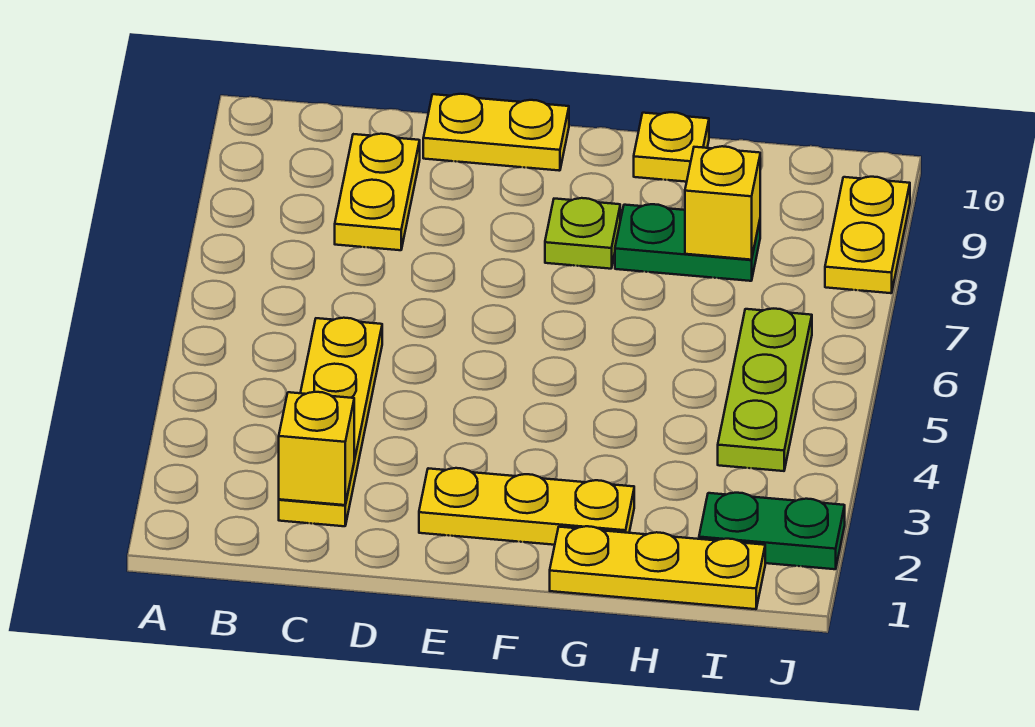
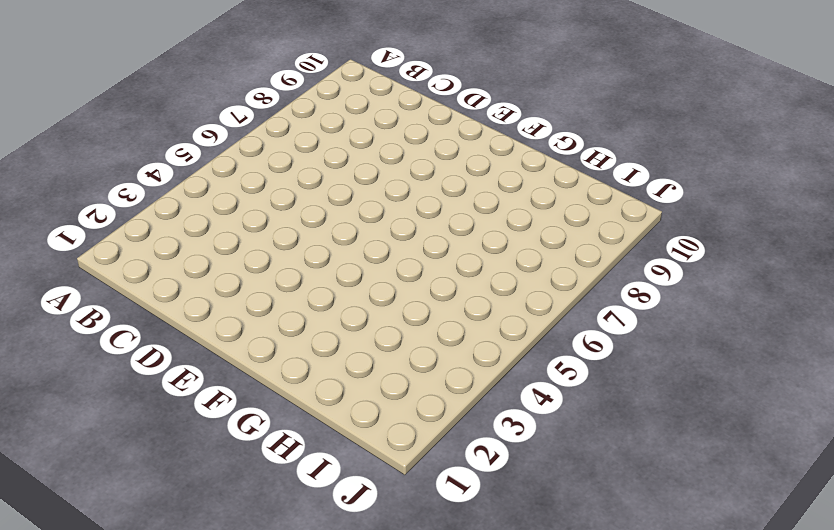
none -> yellow 1x4 plate [279,318,382,526]
none -> yellow 1x2 plate [335,134,420,250]
none -> yellow 1x2 plate [423,94,569,171]

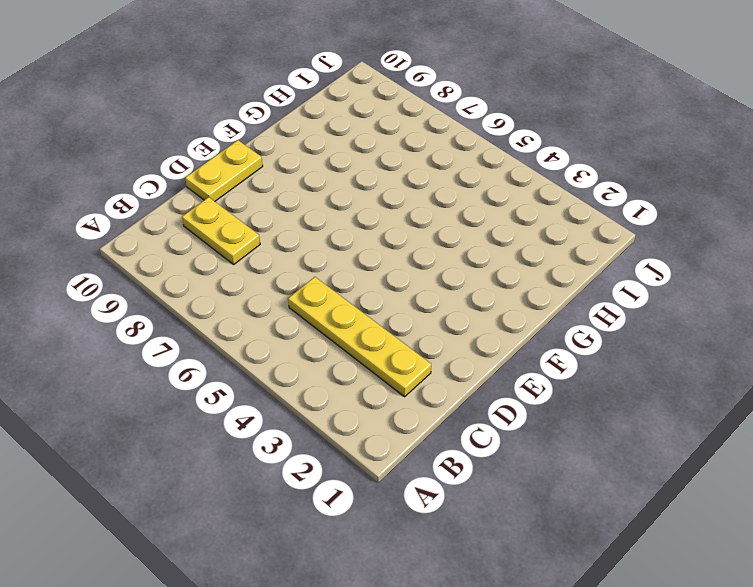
none -> yellow 1x3 plate [419,468,634,545]
none -> lime 1x1 plate [545,198,620,269]
none -> yellow 1x3 plate [550,526,765,609]

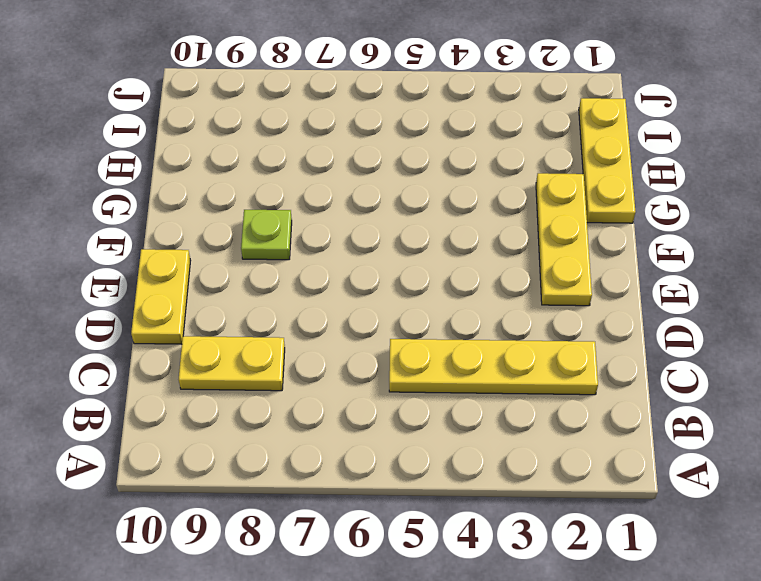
none -> green 1x2 plate [615,204,760,281]
none -> yellow 1x1 plate [634,112,709,182]
none -> green 1x2 plate [699,493,845,569]

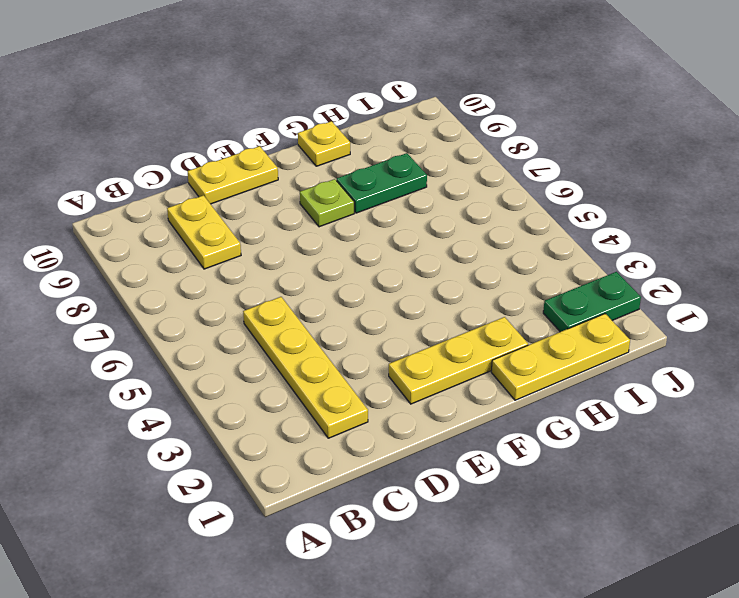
none -> lime 1x3 plate [718,309,812,471]
none -> yellow 1x2 plate [825,177,910,293]
none -> yellow 1x1 brick [279,392,354,505]

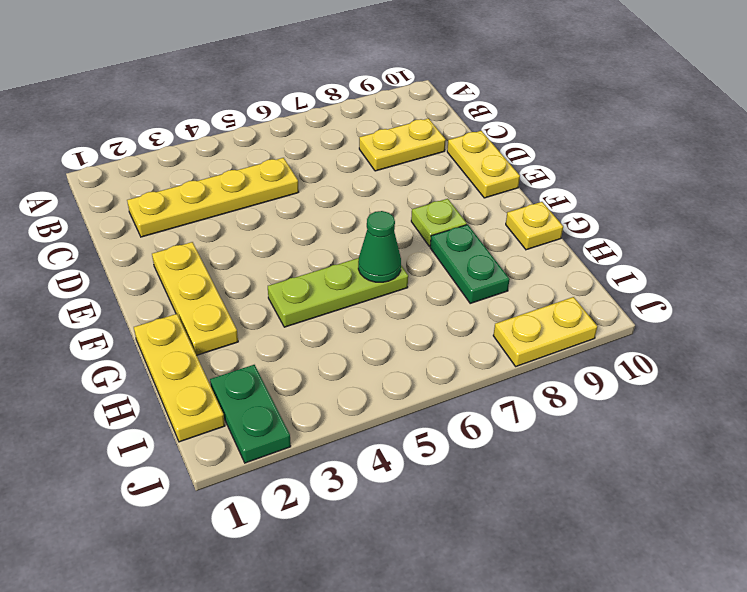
lime 1x3 plate [268,258,408,327] -> lime 1x3 plate moved to [718,309,812,471]
green 1x1 cone [358,211,401,282] -> none
none -> yellow 1x1 brick [279,392,354,505]
none -> yellow 1x1 brick [685,146,760,260]

